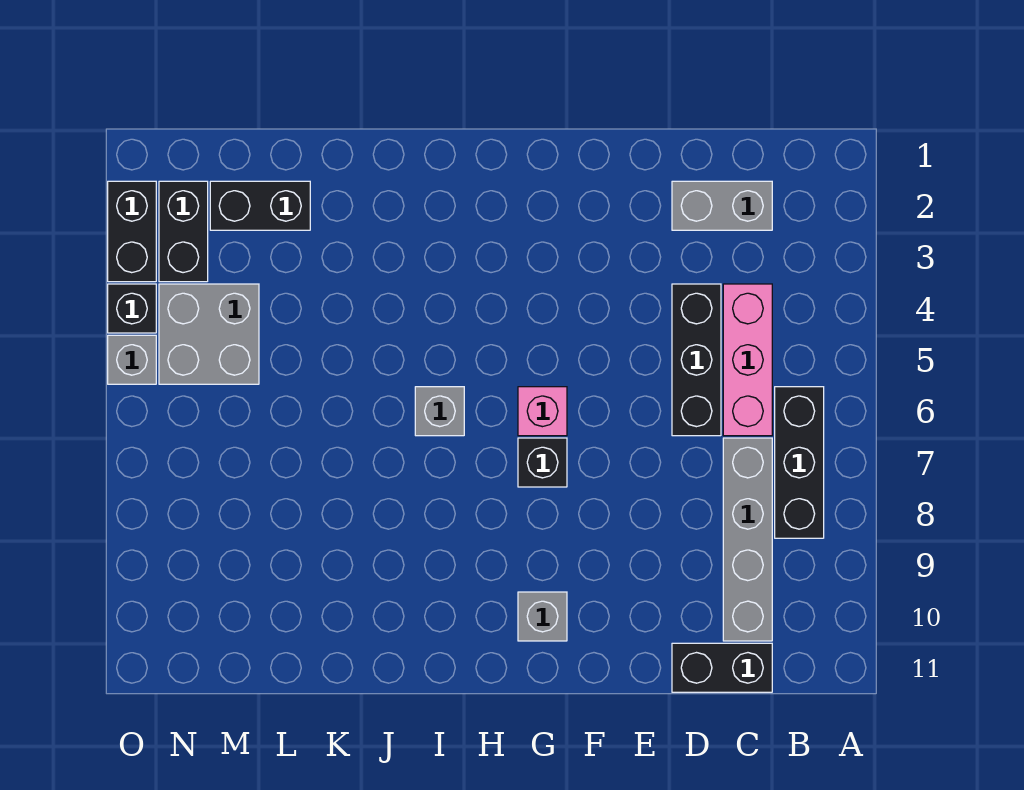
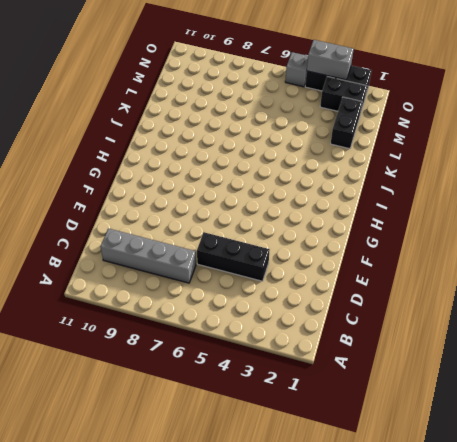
grey 1x2 brick [307,40,354,80] -> grey 1x2 brick turned to [672,181,772,230]
none -> black 1x3 brick [775,387,824,538]
none -> pink 1x3 brick [723,284,772,436]
none -> black 1x2 brick [672,643,772,692]

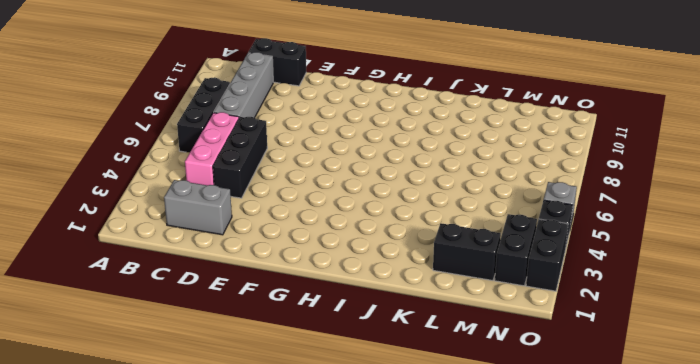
none -> pink 1x1 brick [518,387,567,436]
none -> black 1x1 brick [518,438,567,487]
none -> grey 1x1 brick [518,592,567,641]

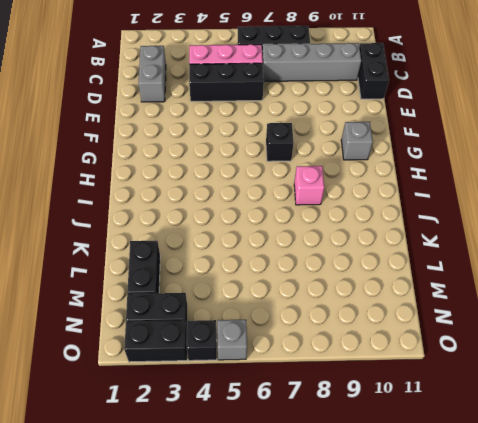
pink 1x1 brick [294,166,324,205] -> pink 1x1 brick moved to [518,387,567,436]
none -> grey 1x1 brick [415,387,464,436]
none -> grey 2x2 brick [159,284,259,384]

